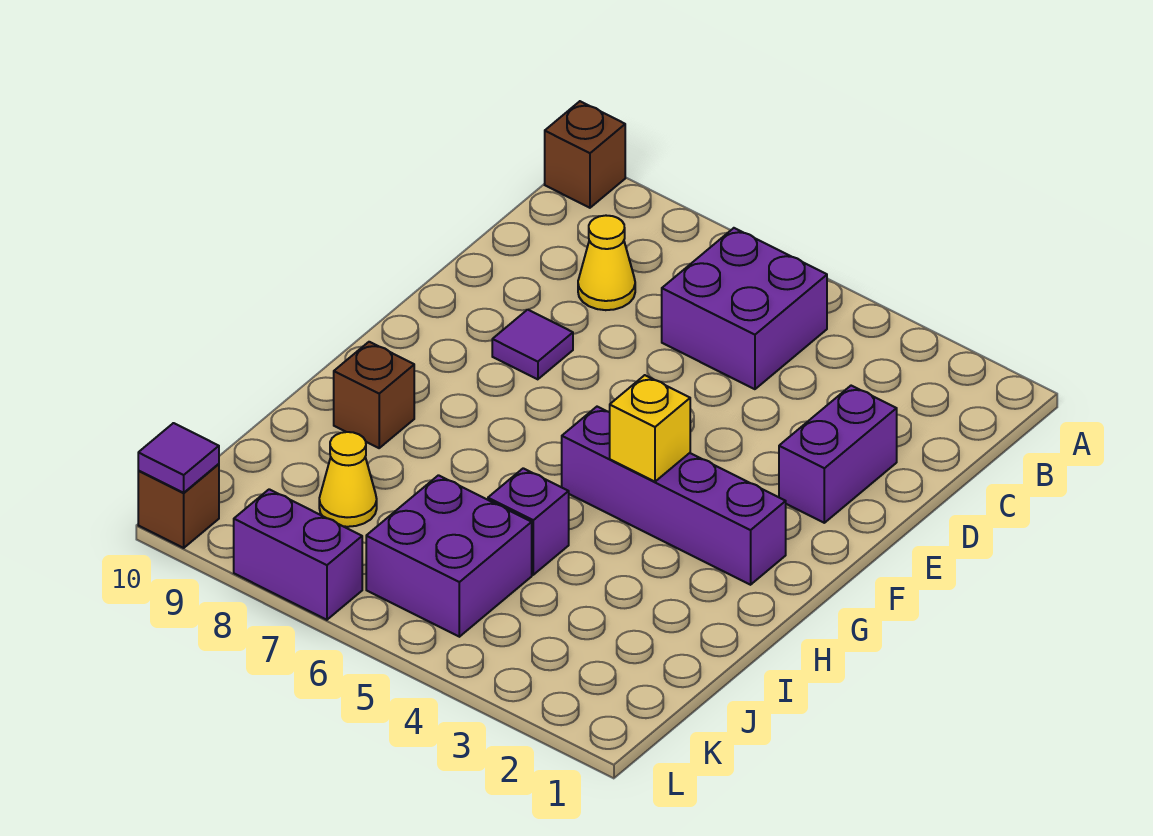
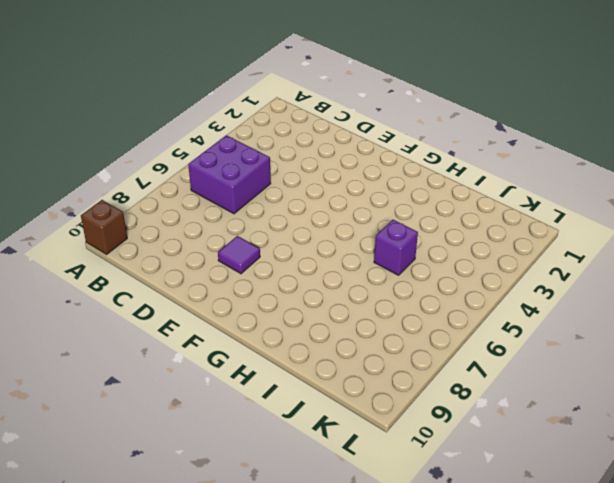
none -> yellow 1x1 cone [578,216,635,310]
none -> purple 1x2 brick [779,386,897,523]
none -> purple 1x4 brick [562,407,786,585]

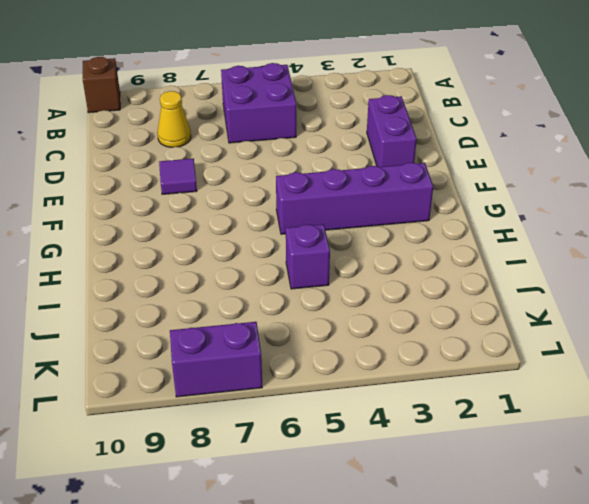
none -> brown 1x1 brick [334,342,414,448]
none -> purple 2x2 brick [366,475,532,637]
none -> yellow 1x1 cone [319,432,377,527]

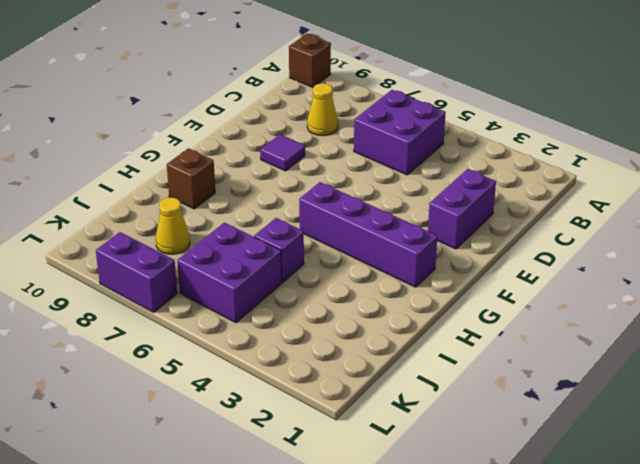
none -> brown 1x1 brick [138,464,219,548]
none -> yellow 1x1 brick [610,375,690,482]
none -> purple 1x1 tile [138,423,219,493]

